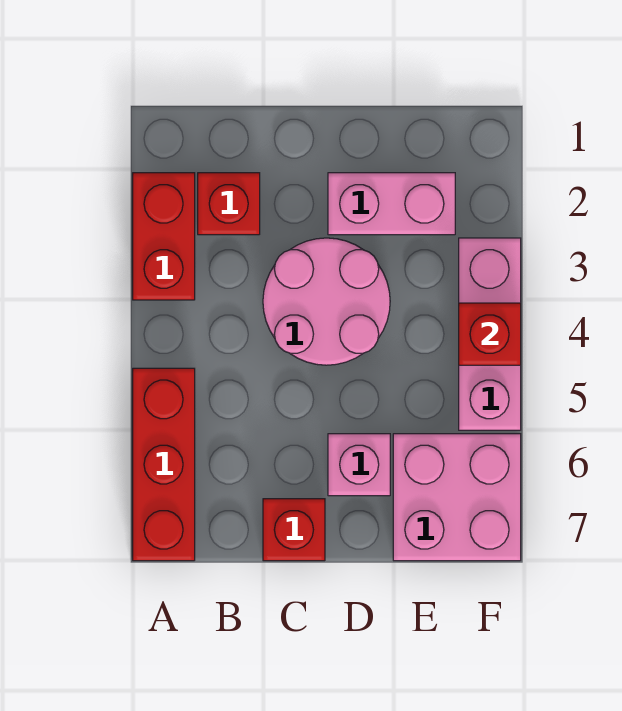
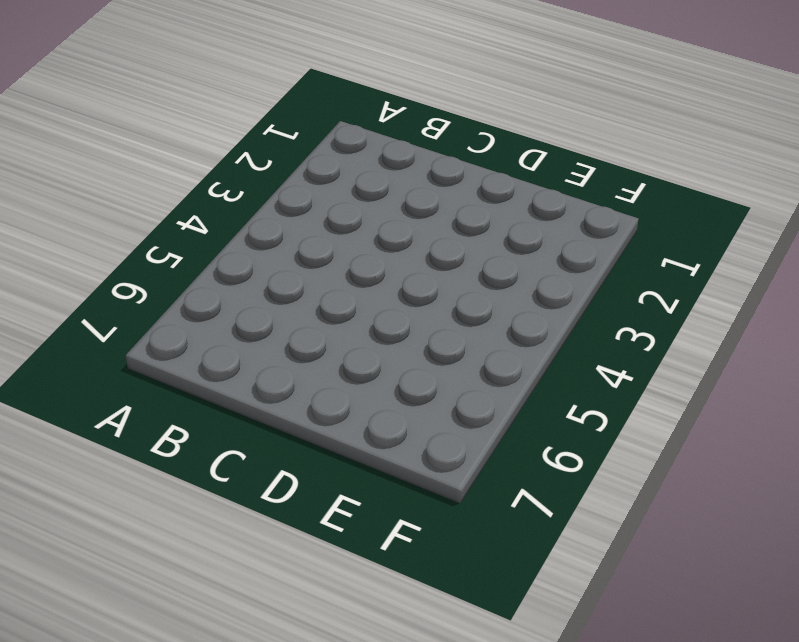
none -> red 1x2 brick [133,173,195,300]
none -> red 1x3 brick [133,368,195,561]

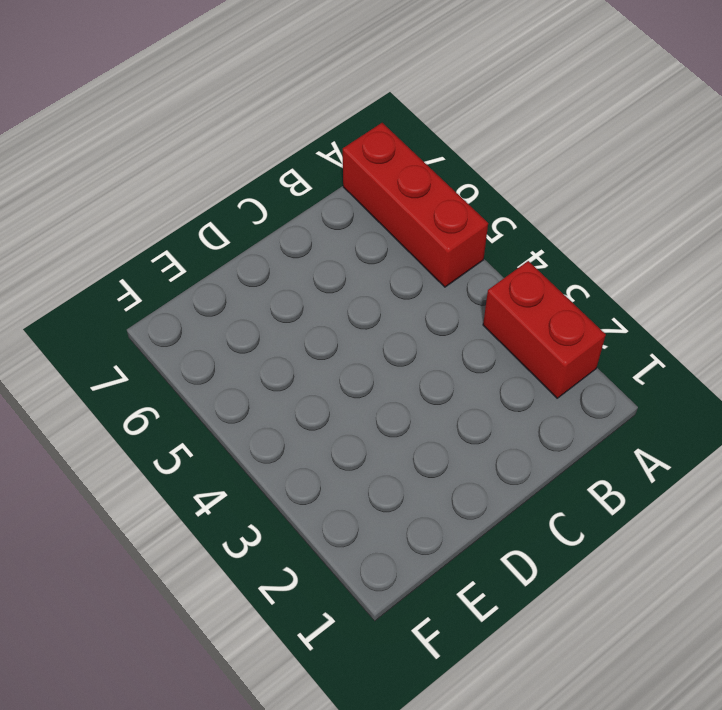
none -> red 1x1 brick [198,173,260,235]
none -> pink 2x2 round brick [263,238,390,365]

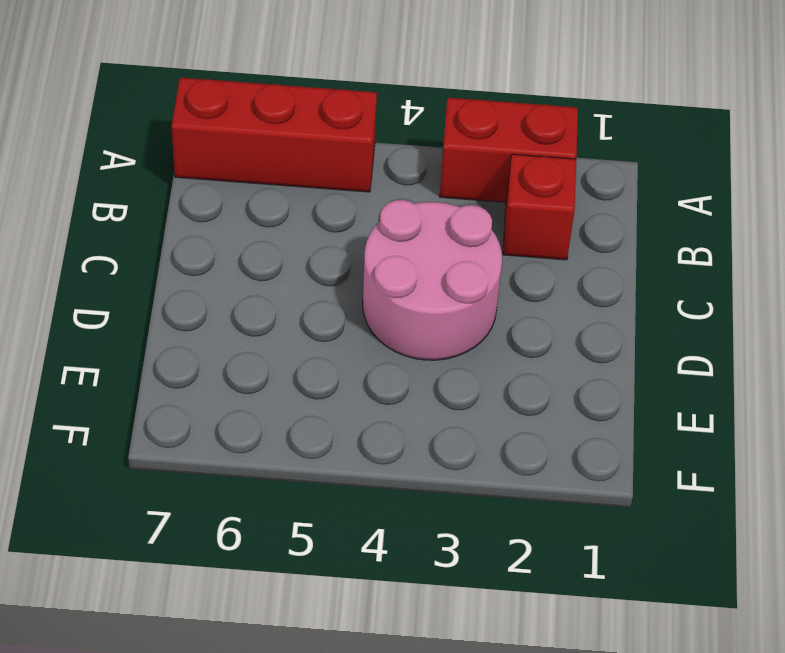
none -> red 1x1 brick [263,499,325,561]
none -> pink 1x2 brick [328,173,455,235]

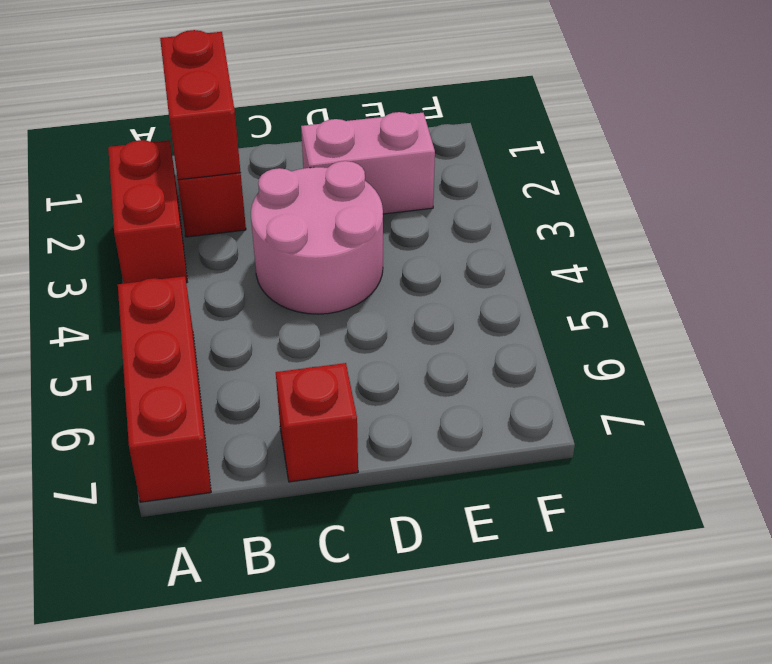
red 1x2 brick [160,30,241,180] -> none
none -> pink 1x1 brick [328,434,390,496]
none -> pink 2x2 brick [393,434,521,561]

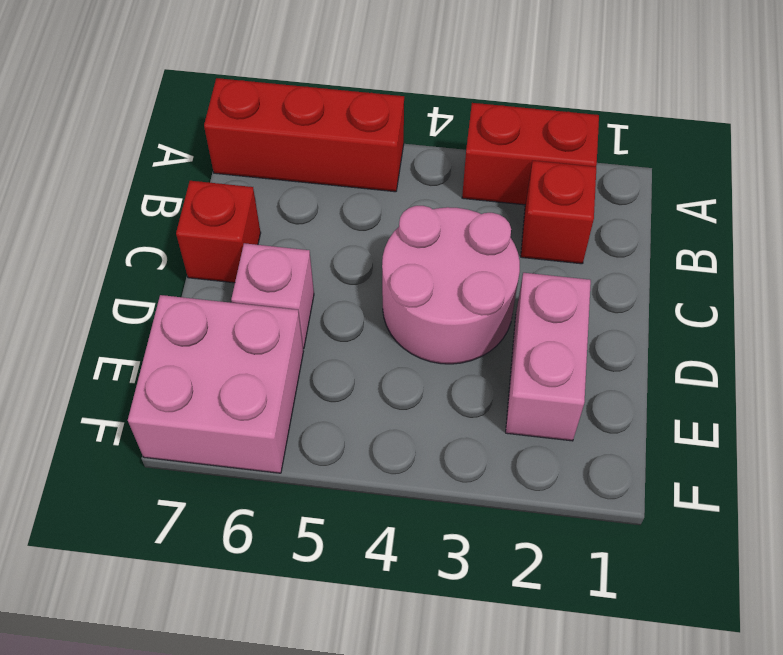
none -> pink 1x3 brick [459,238,521,430]
none -> red 1x1 brick [459,303,521,365]

